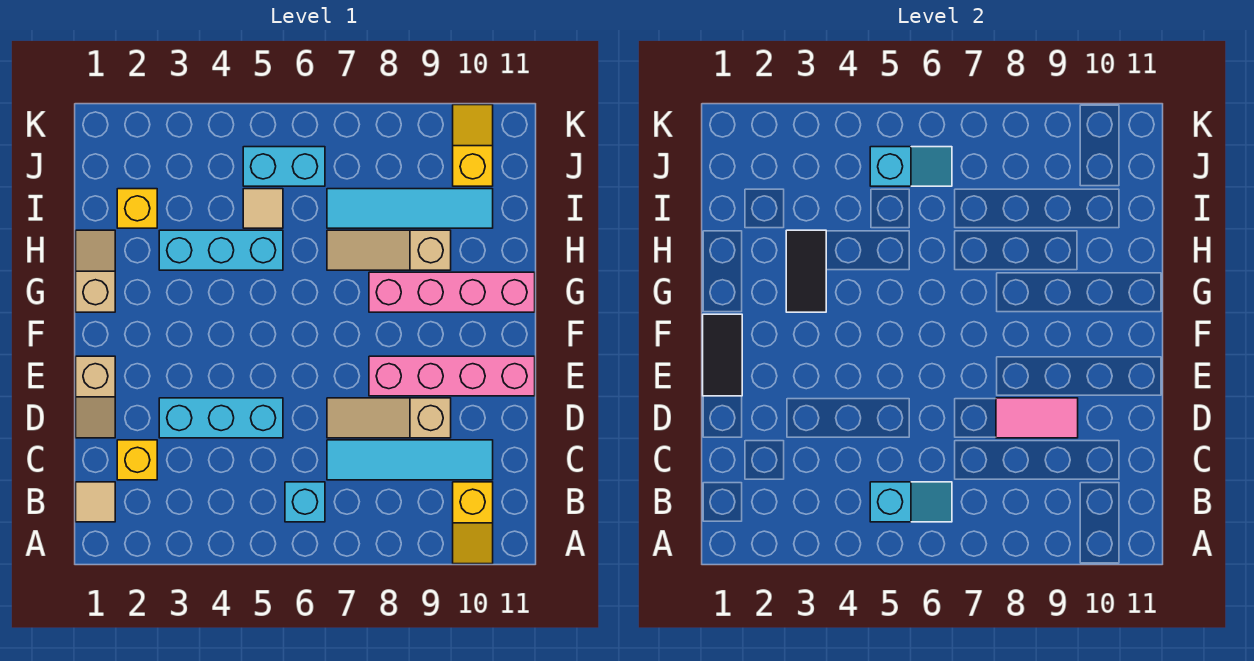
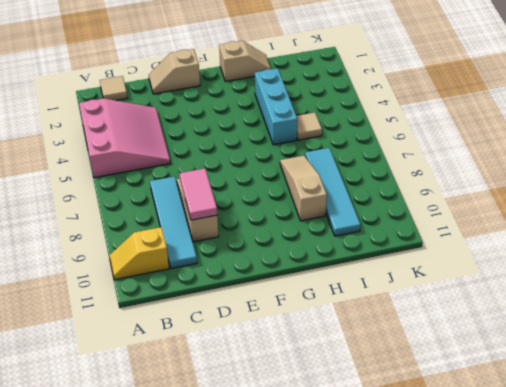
pink 3x3 slope [79,98,170,178] -> none
none -> cyan 1x1 brick [285,482,325,522]
none -> yellow 1x1 brick [117,440,157,480]
none -> cyan 1x3 brick [159,398,283,438]

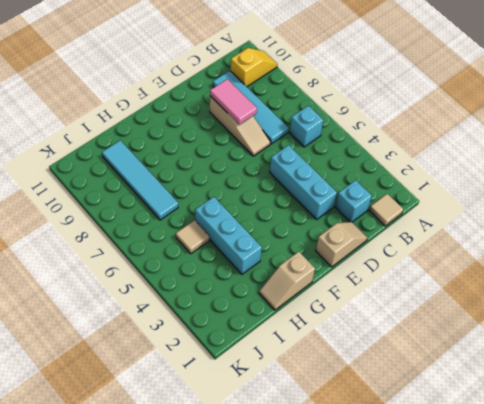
cyan 1x1 brick [335,180,372,222] -> yellow 1x1 brick [117,440,157,480]
none -> pink 1x4 brick [369,356,535,396]
none -> pink 1x4 brick [369,272,535,312]
none -> tan 1x3 slope [327,230,451,270]

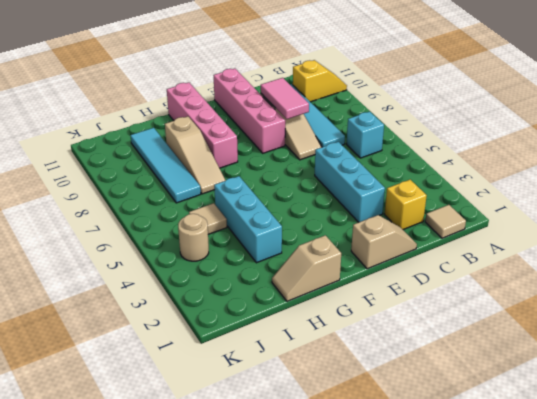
tan 1x1 round brick [178,214,209,261] -> none
none -> yellow 1x1 brick [117,189,157,228]
none -> cyan 1x2 brick [243,147,325,186]
none -> yellow 1x2 slope [453,105,493,186]

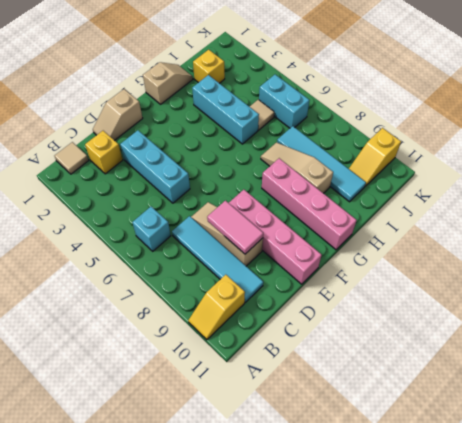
yellow 1x2 slope [349,128,401,186] -> yellow 1x2 slope turned to [453,105,493,186]
none -> cyan 1x2 slope [870,482,952,522]
none -> black 1x2 tile [703,314,742,396]
none -> black 1x2 tile [786,230,826,312]

